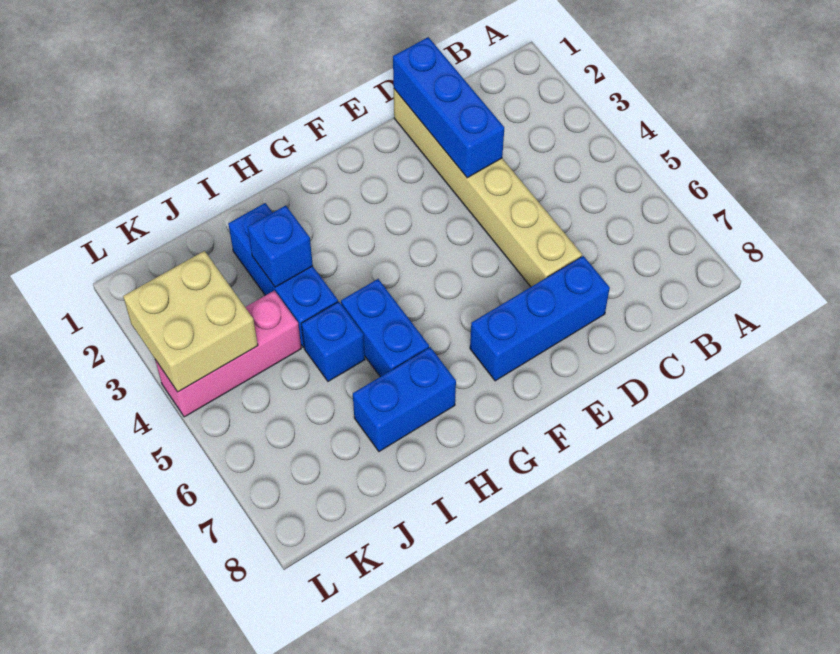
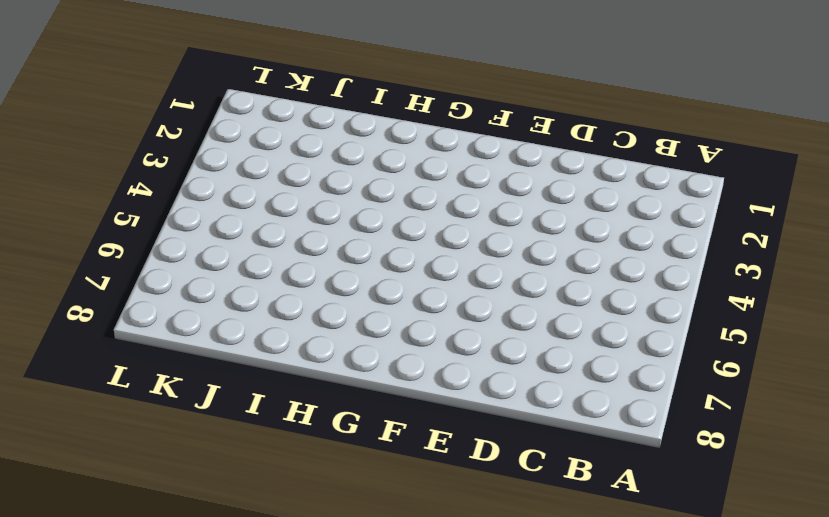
none -> tan 1x6 brick [394,89,582,287]
none -> blue 1x3 brick [470,256,610,381]

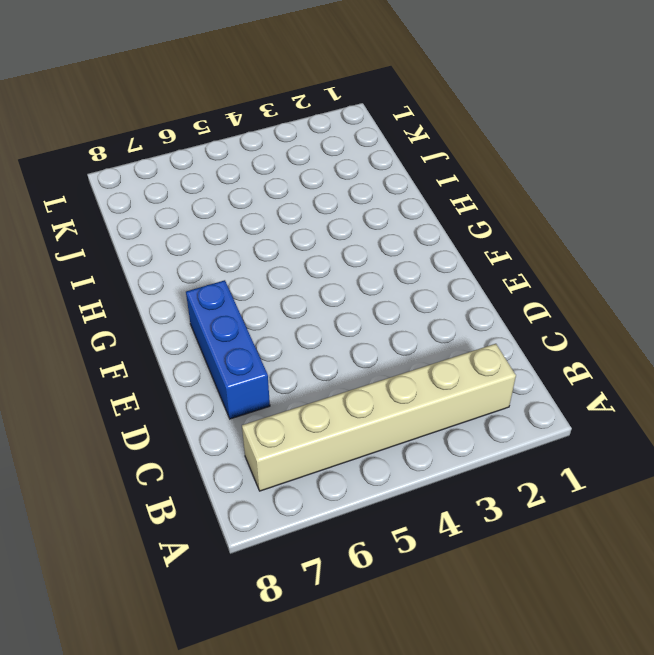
tan 1x6 brick [242,344,516,491] -> tan 1x6 brick moved to [394,89,582,287]
none -> blue 1x2 brick [341,279,429,377]
none -> blue 1x2 brick [353,347,456,452]

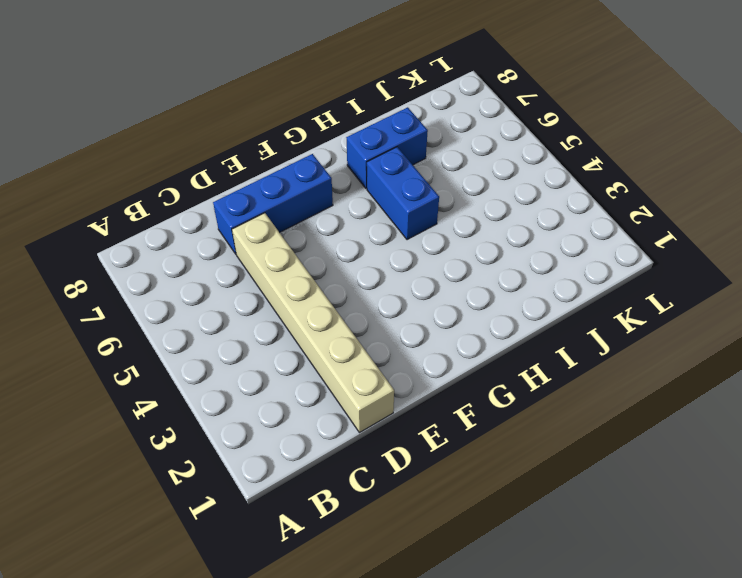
none -> blue 1x3 brick [228,203,338,347]
none -> blue 1x1 brick [301,302,365,381]

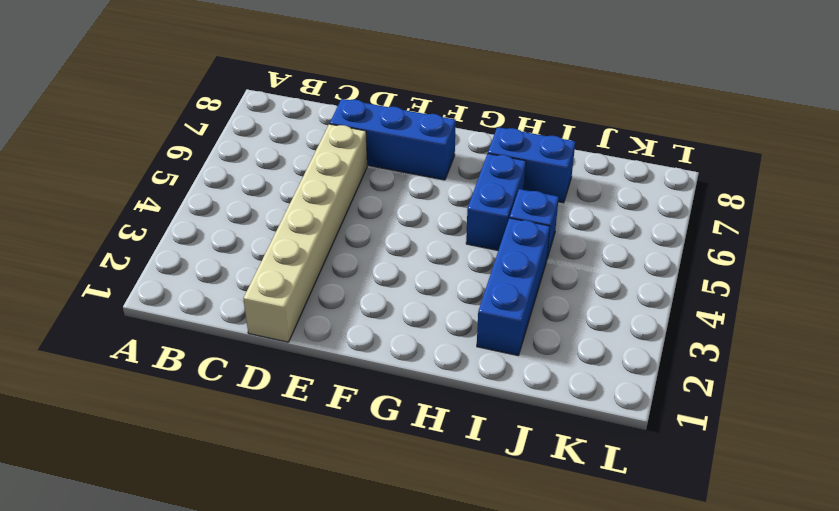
none -> pink 1x3 brick [155,291,301,417]
none -> blue 1x3 brick [393,37,504,178]

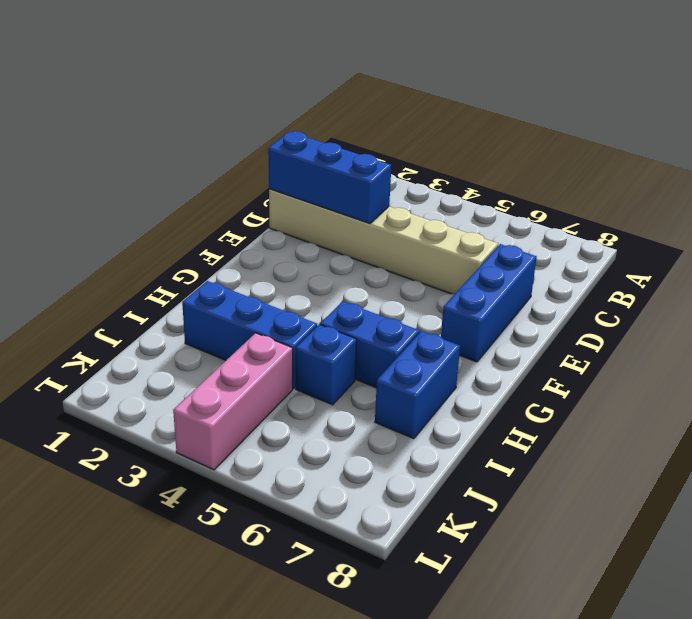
none -> blue 1x1 brick [248,206,313,287]
none -> tan 2x2 brick [123,251,258,392]

